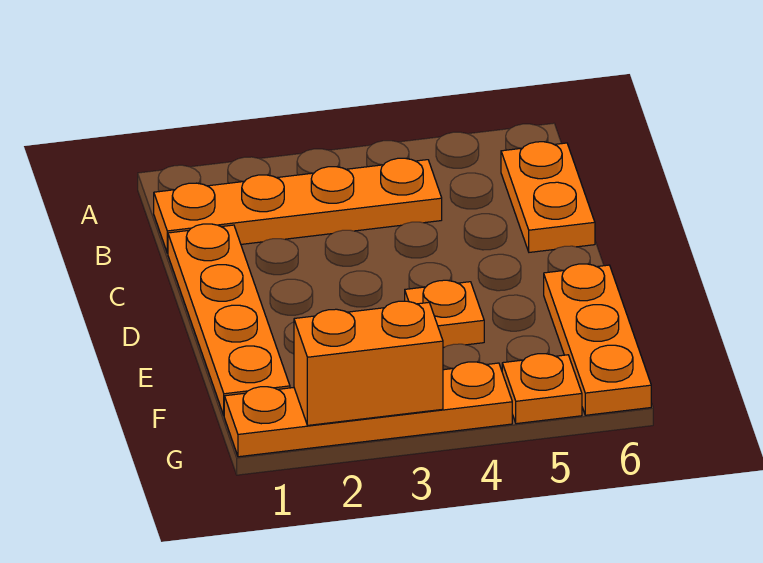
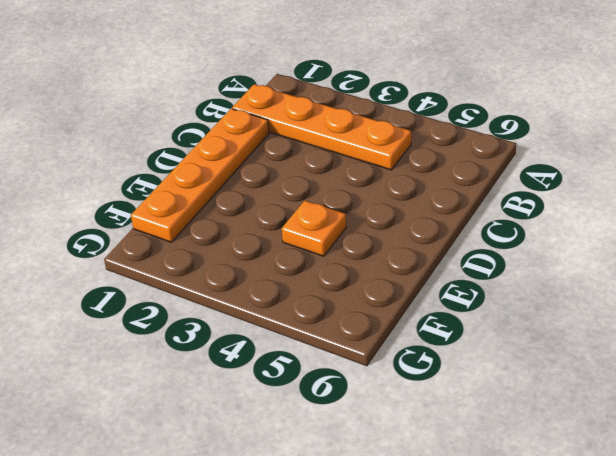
none -> orange 1x2 plate [501,142,595,252]
none -> orange 1x3 plate [544,264,651,415]

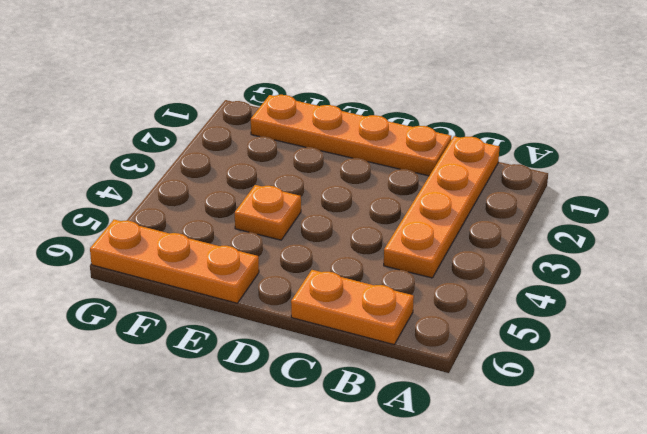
none -> orange 1x4 plate [224,362,512,457]
none -> orange 1x1 plate [502,354,582,424]

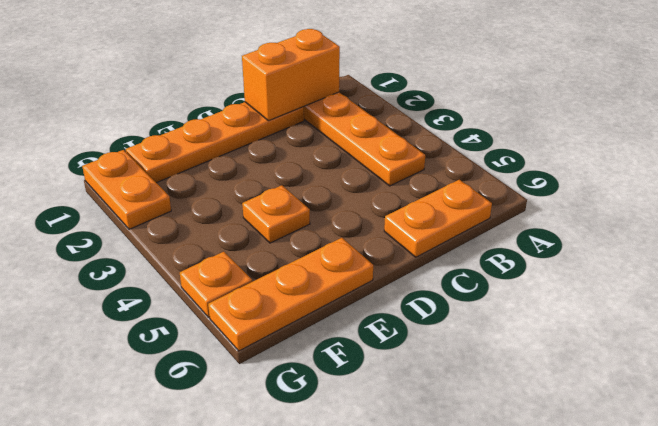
orange 1x2 brick [242,29,340,121] -> orange 1x2 brick turned to [294,301,443,425]
orange 1x2 plate [82,150,171,229] -> orange 1x4 plate [224,362,512,457]

